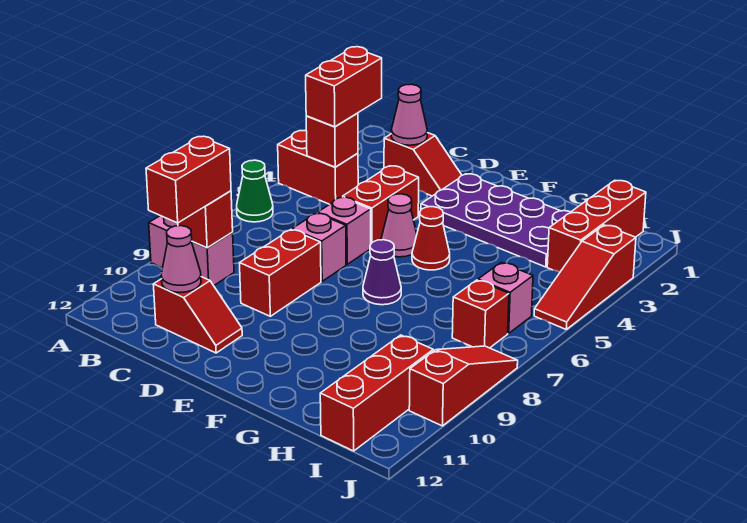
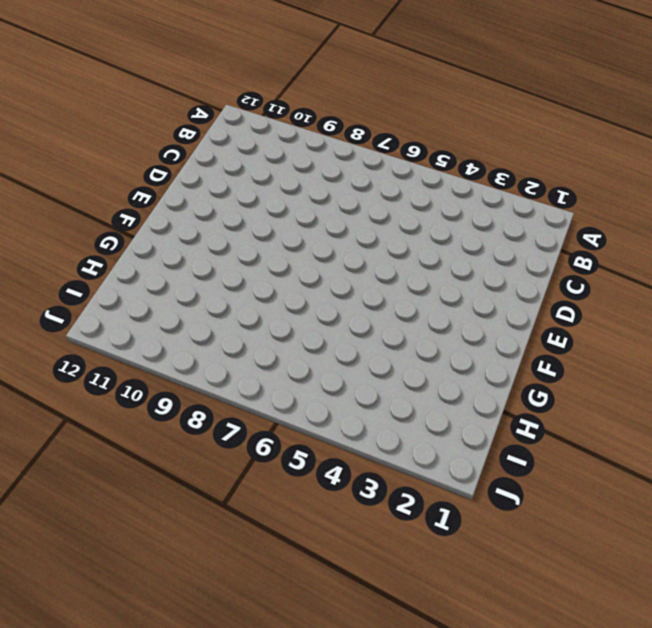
none -> red 1x2 brick [278,131,358,204]
none -> green 1x1 cone [237,160,273,222]
none -> pink 1x2 brick [149,216,234,286]

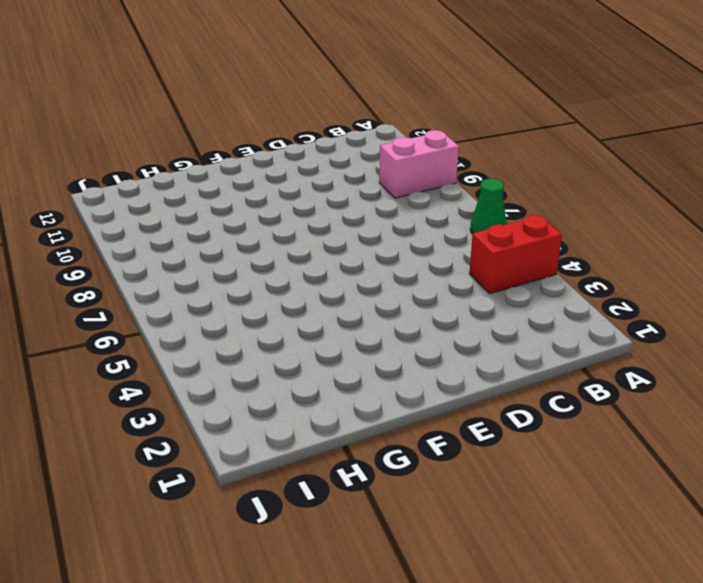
none -> red 1x2 slope [384,133,462,196]
none -> red 1x2 slope [153,277,242,353]
none -> red 1x2 brick [343,166,419,243]

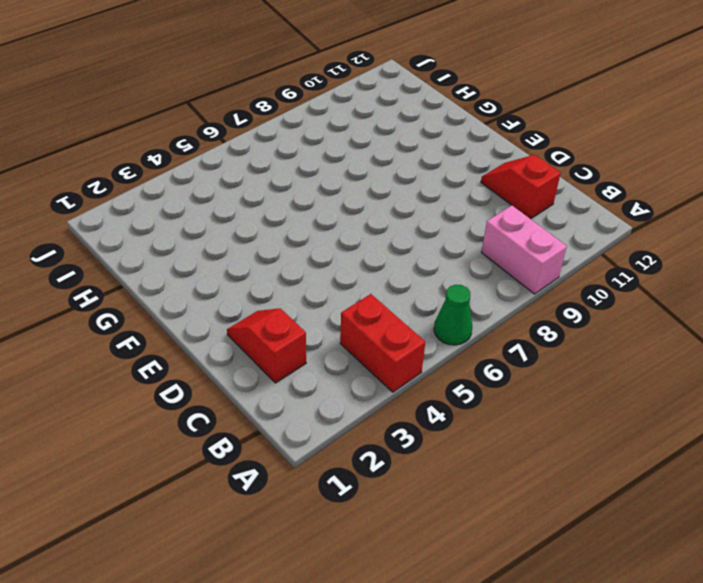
none -> red 1x2 brick [343,166,419,243]
none -> pink 1x1 brick [318,197,371,264]
none -> pink 1x1 brick [292,213,346,281]

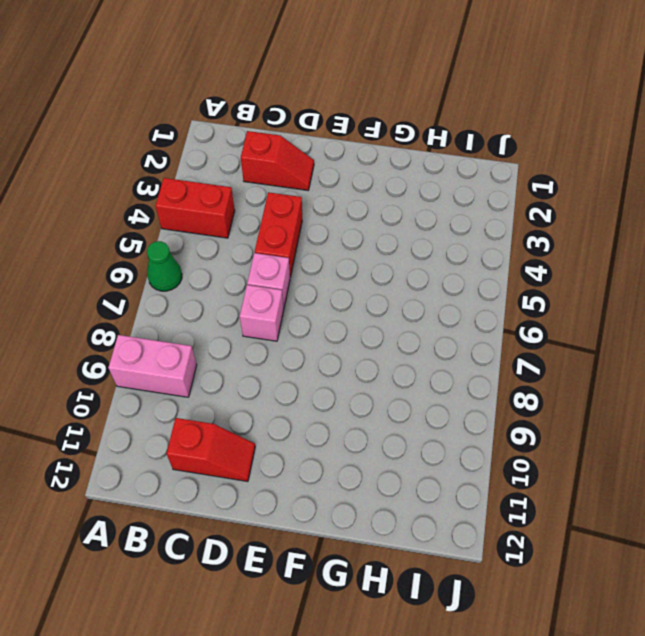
none -> red 1x2 brick [240,230,321,316]
none -> purple 2x4 plate [421,174,570,267]
none -> pink 1x1 cone [381,194,417,257]

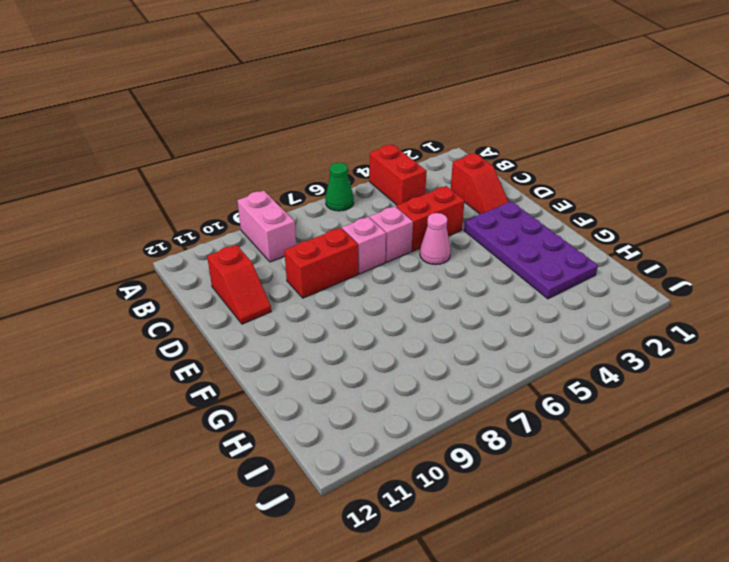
none -> red 1x1 cone [412,207,450,270]
none -> purple 1x1 cone [363,240,401,305]
none -> red 1x3 brick [547,180,646,272]

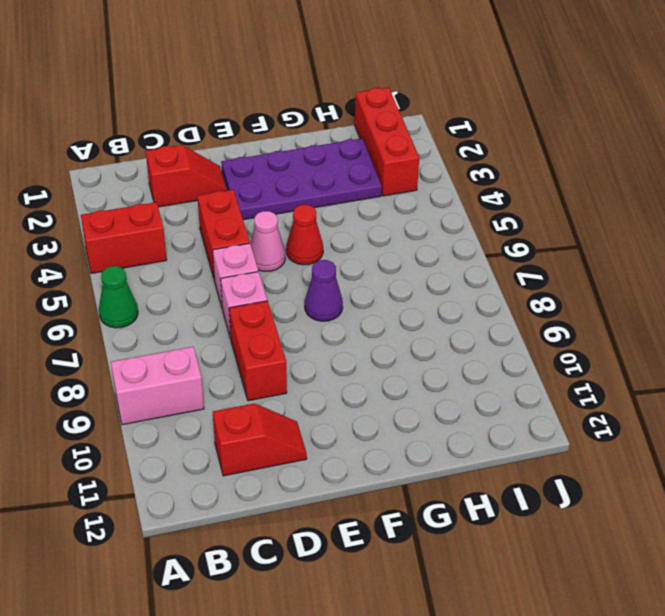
none -> pink 1x1 brick [478,263,533,333]
none -> red 1x1 brick [452,280,509,348]
none -> red 1x3 brick [320,335,433,451]

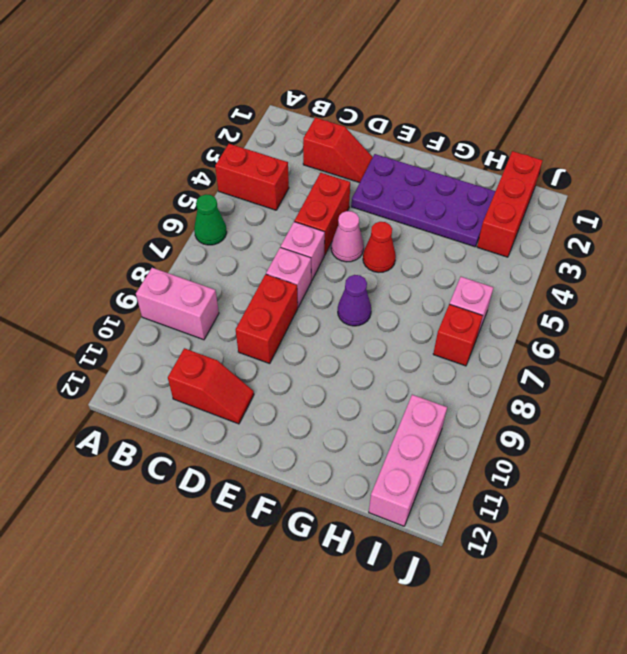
pink 1x3 brick [369,395,447,526] -> red 1x3 brick [320,335,433,451]
none -> red 1x3 slope [534,225,636,329]
none -> red 1x3 slope [409,346,518,426]
none -> red 1x1 brick [306,113,358,167]

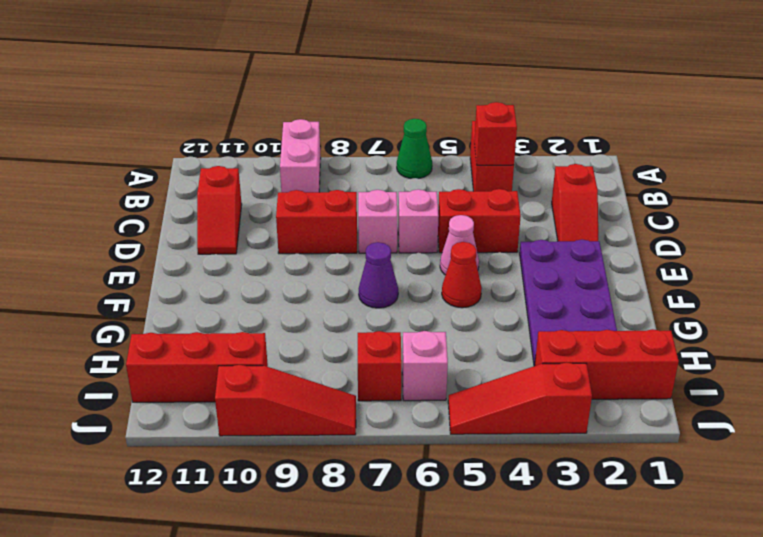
none -> red 1x1 brick [178,191,233,248]
none -> pink 1x1 cone [391,84,427,145]
none -> pink 1x1 cone [161,226,201,292]

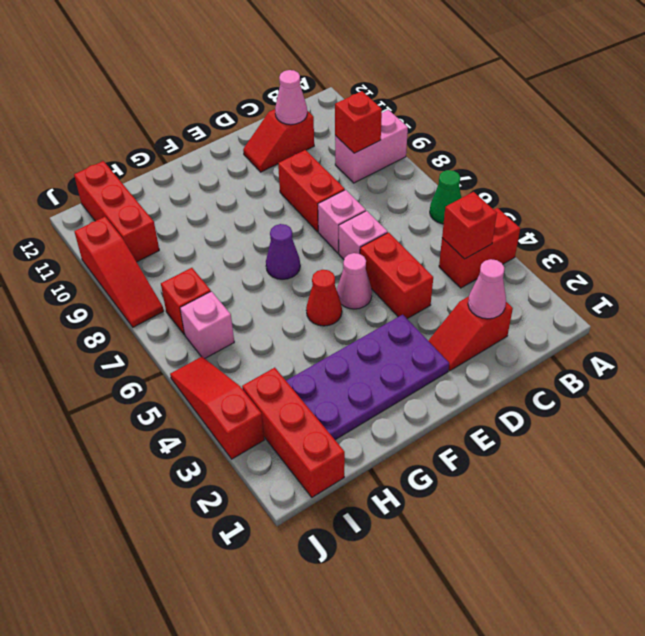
none -> red 1x2 brick [306,47,382,127]
none -> red 1x2 brick [146,136,231,223]

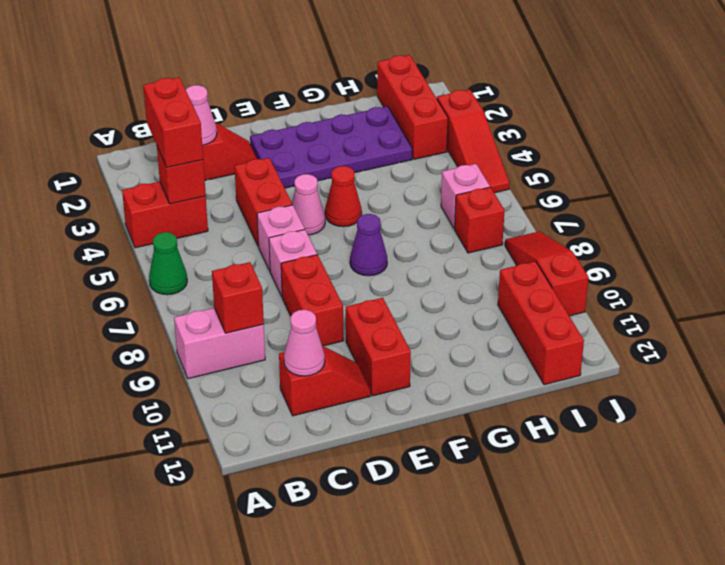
red 1x2 brick [345,298,411,396] -> red 1x2 brick moved to [146,136,231,223]

